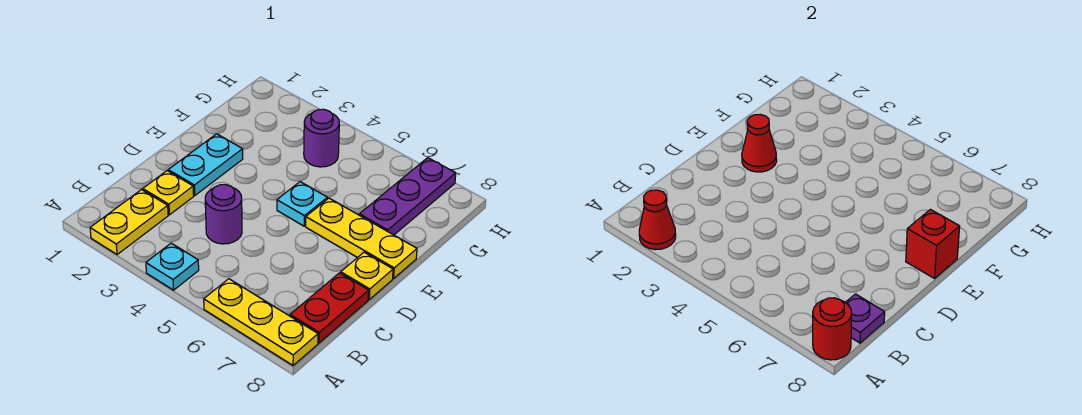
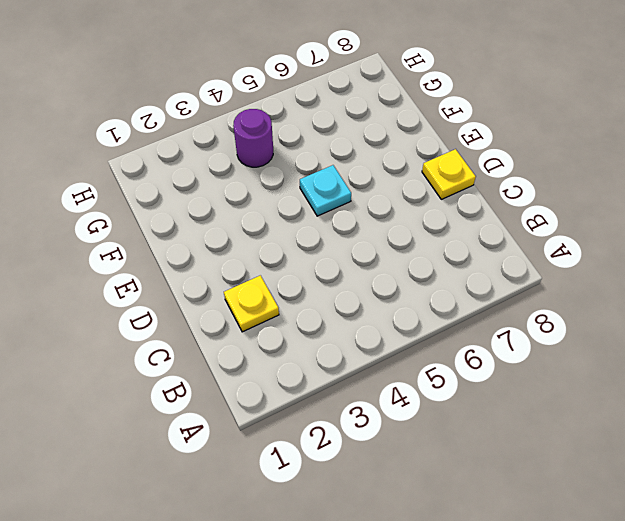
none -> yellow 1x2 plate [90,190,168,255]
none -> cyan 1x1 plate [146,243,199,290]
none -> yellow 1x3 plate [204,279,318,365]

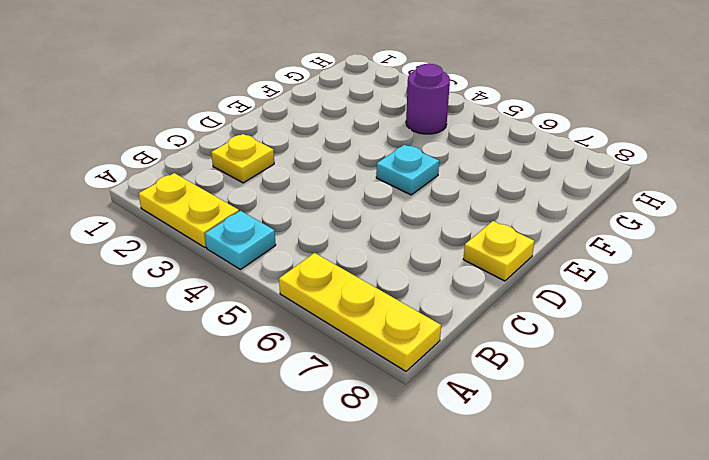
yellow 1x2 plate [139,173,239,248] -> yellow 1x2 plate turned to [90,190,168,255]
none -> red 1x2 plate [290,273,369,343]
none -> purple 1x1 round brick [205,185,242,244]
none -> cyan 1x2 plate [168,134,243,195]

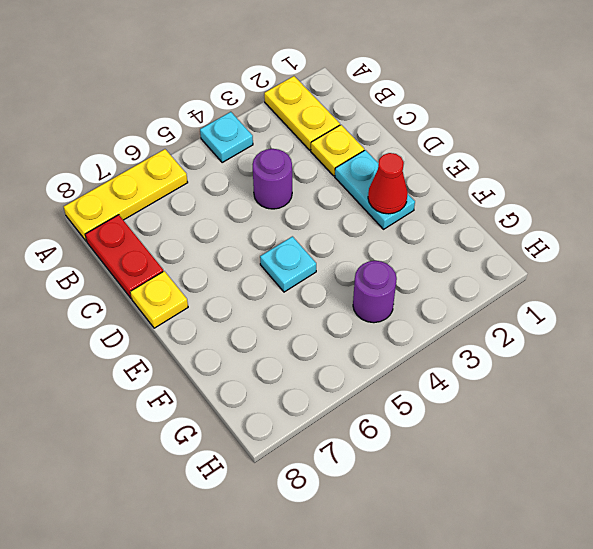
none -> yellow 1x3 plate [306,198,417,278]
none -> purple 1x3 plate [359,158,456,235]
none -> red 1x1 cone [639,190,676,250]

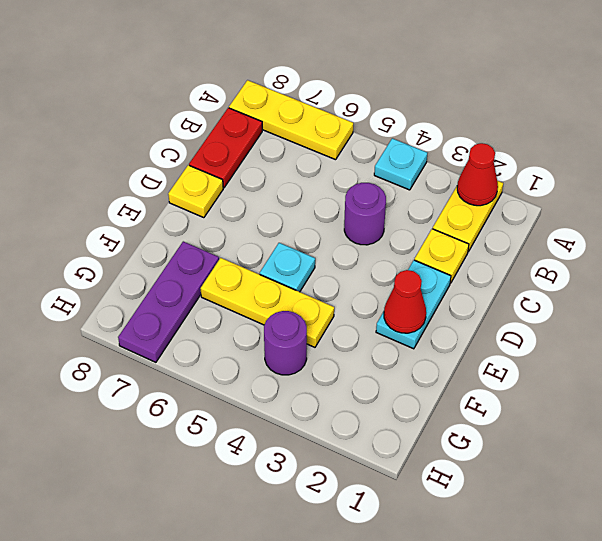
yellow 1x3 plate [201,258,334,347] -> yellow 1x3 plate moved to [306,198,417,278]
none -> red 1x1 round brick [813,298,852,360]
none -> purple 1x1 plate [845,294,885,343]
none -> red 1x1 brick [906,210,960,278]

